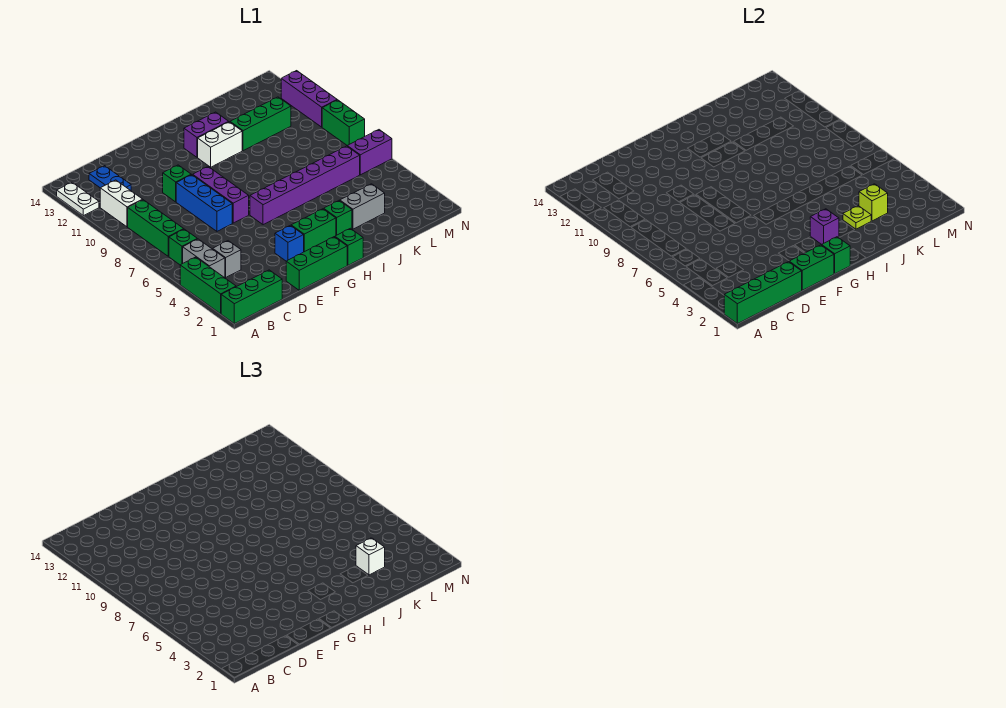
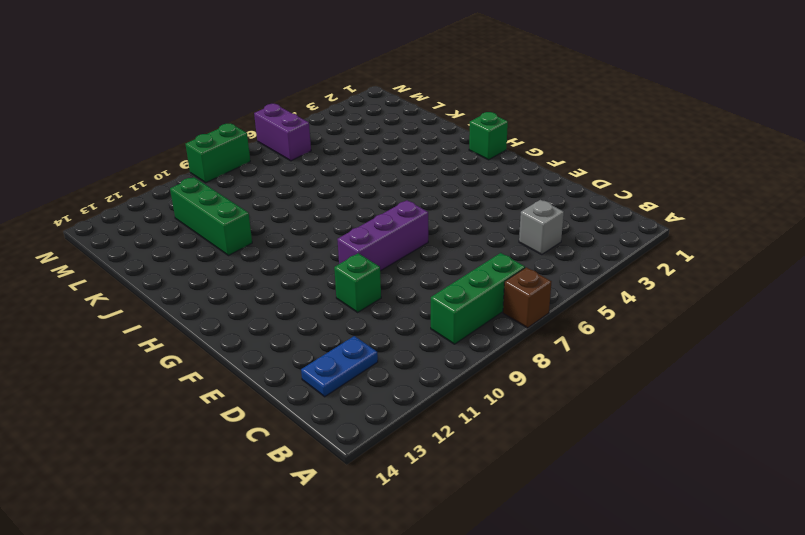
brown 1x1 brick [503,267,551,328] -> none
none -> green 1x3 brick [221,270,282,324]
none -> green 1x3 brick [180,257,236,314]
none -> white 1x2 plate [57,182,99,216]
none -> grey 1x2 brick [183,239,225,278]

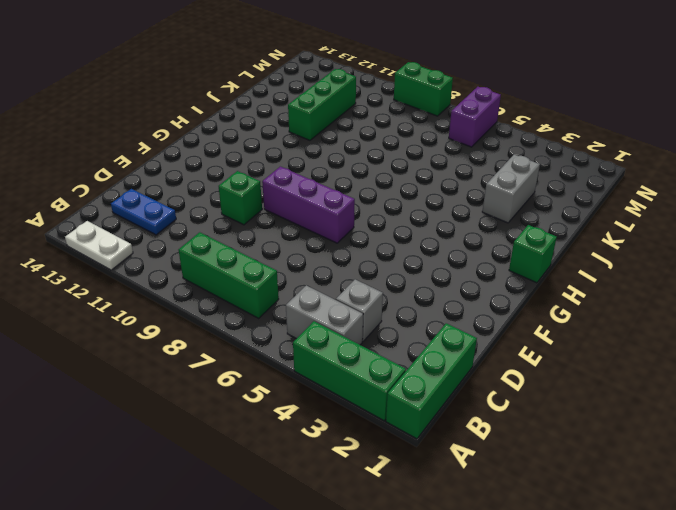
none -> green 1x1 brick [169,229,197,265]
none -> white 1x2 brick [100,180,143,227]
none -> green 1x3 brick [286,237,347,290]
none -> blue 1x3 brick [176,175,232,231]

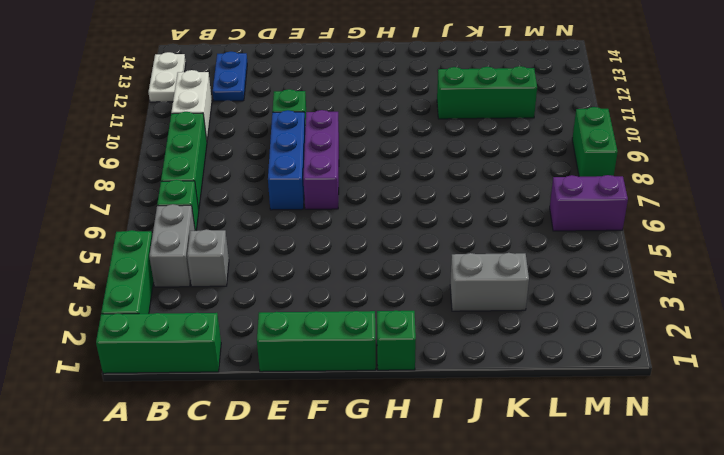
none -> blue 1x1 brick [275,225,304,261]
none -> green 1x2 brick [291,209,336,252]
none -> purple 1x6 brick [250,146,360,225]
none -> white 1x2 brick [198,122,242,167]

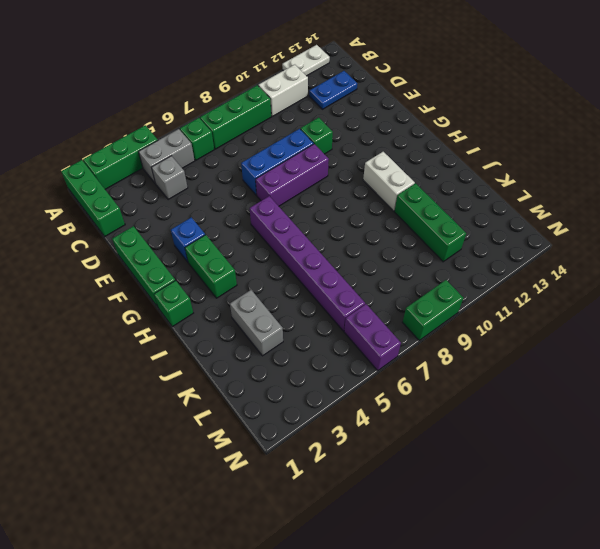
none -> purple 1x2 brick [184,112,228,157]
none -> green 1x1 brick [324,201,352,235]
none -> purple 1x3 brick [281,71,337,127]
none -> green 1x4 brick [724,262,802,324]

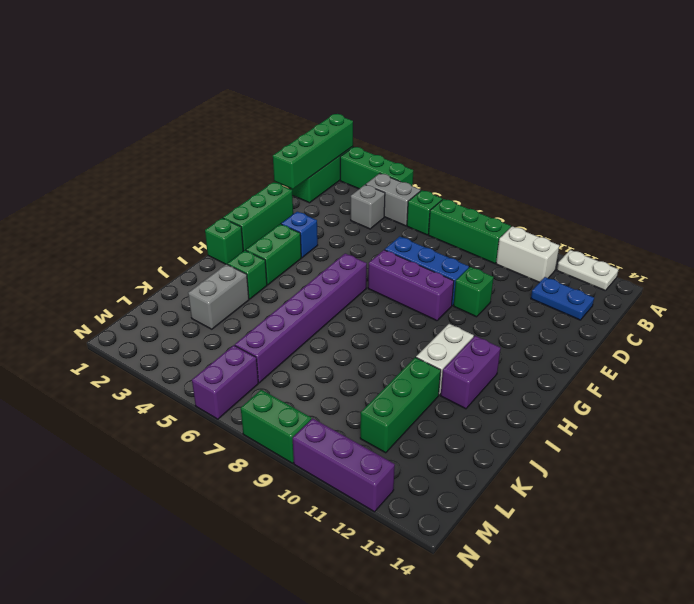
none -> green 1x2 brick [789,245,834,290]
none -> green 1x1 brick [822,237,850,274]
none -> purple 1x1 brick [810,209,839,244]
none -> lime 1x1 plate [843,206,871,229]

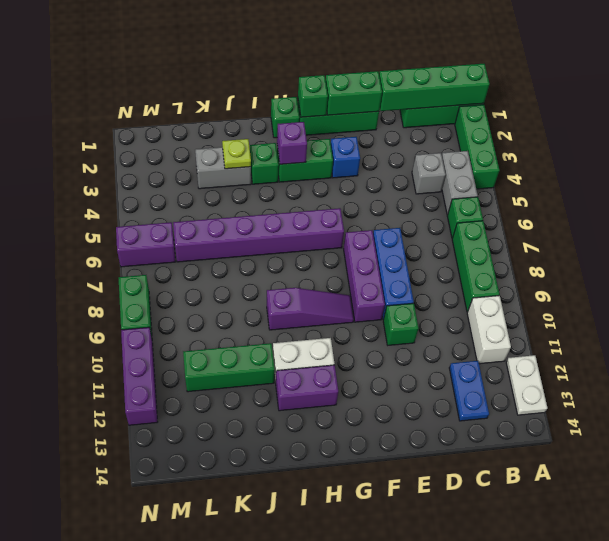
purple 1x3 slope [267,288,354,330] -> none
none -> lime 1x1 brick [859,184,888,221]
none -> white 1x1 brick [356,538,385,575]

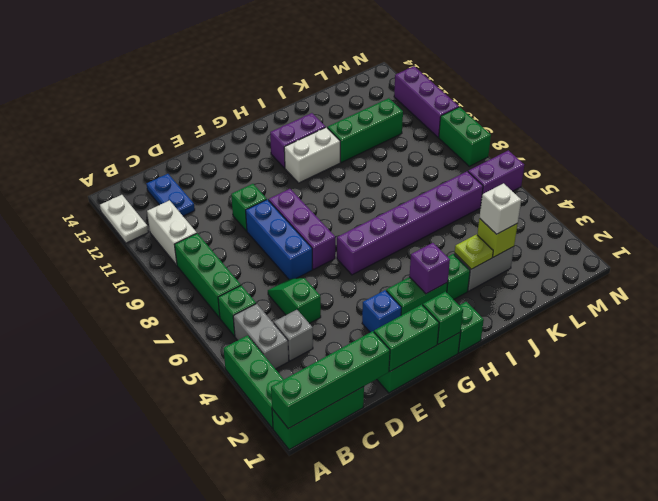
green 1x2 slope [268,278,321,324] -> none

